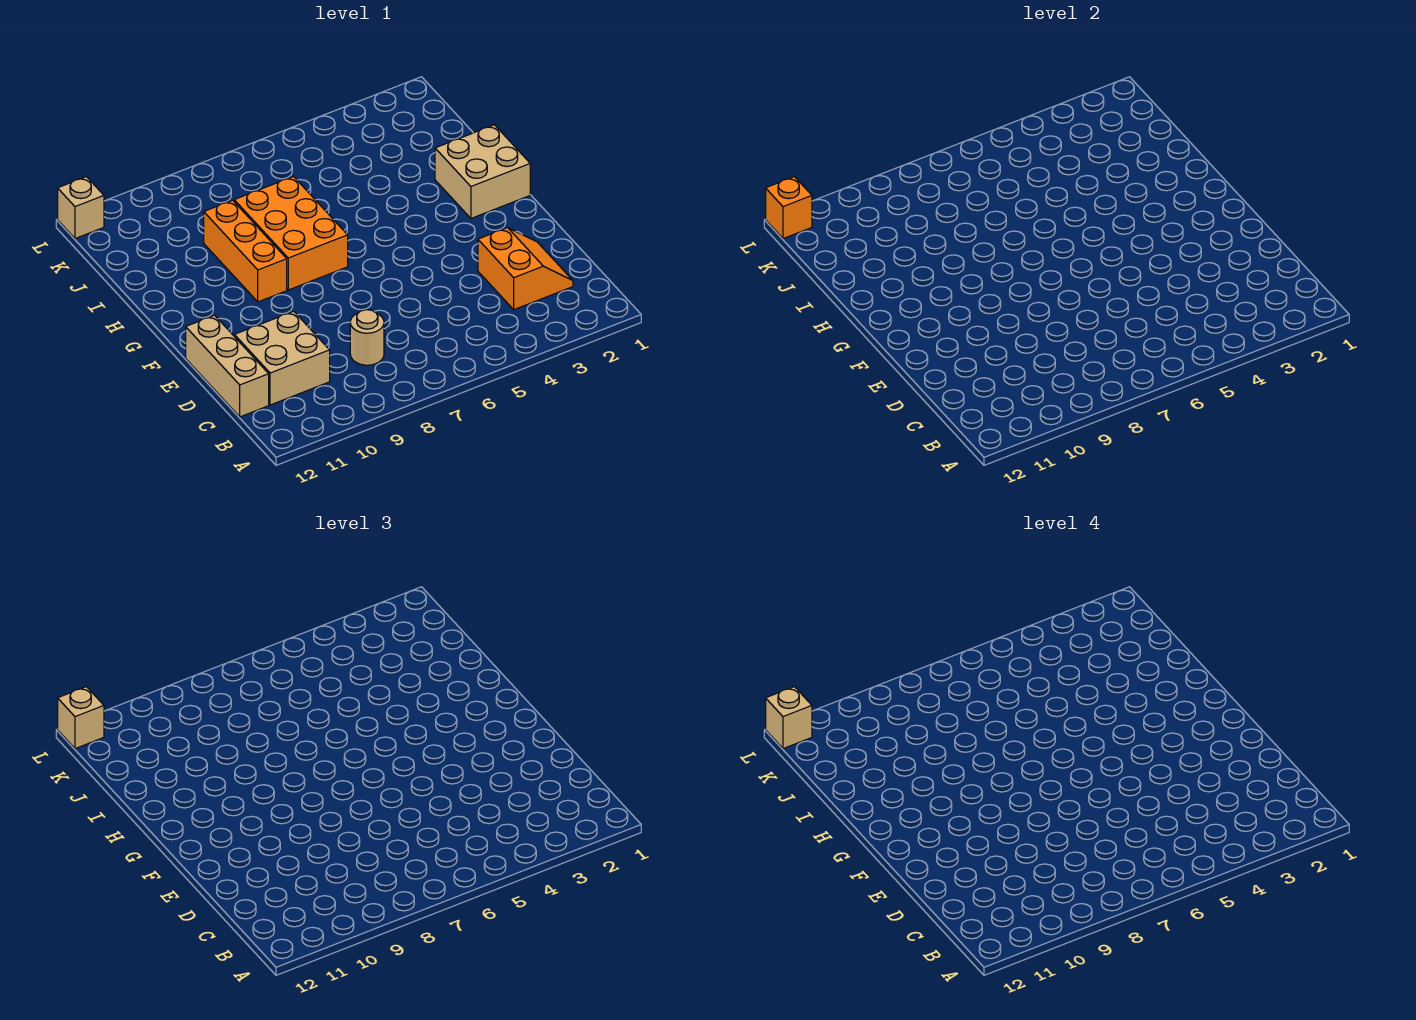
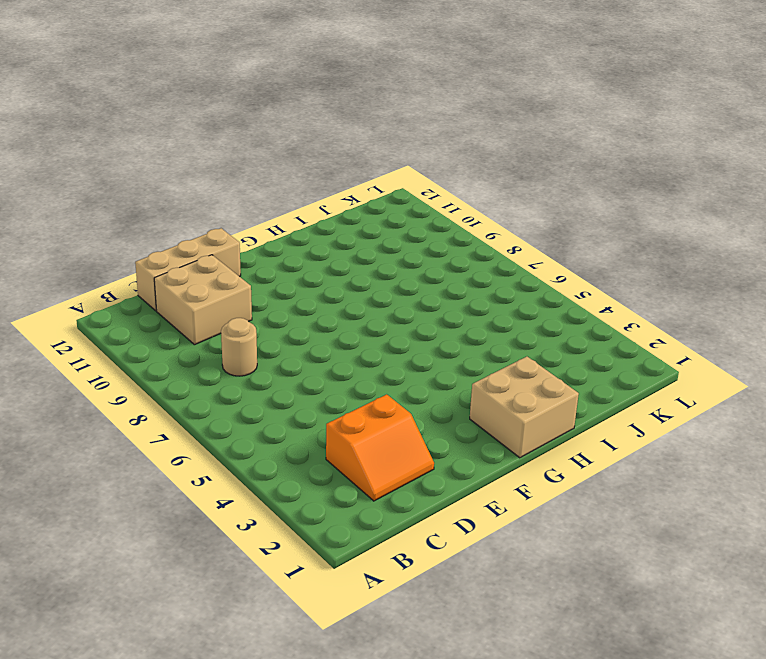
none -> orange 2x3 brick [234,177,348,290]
none -> orange 1x3 brick [204,200,287,302]

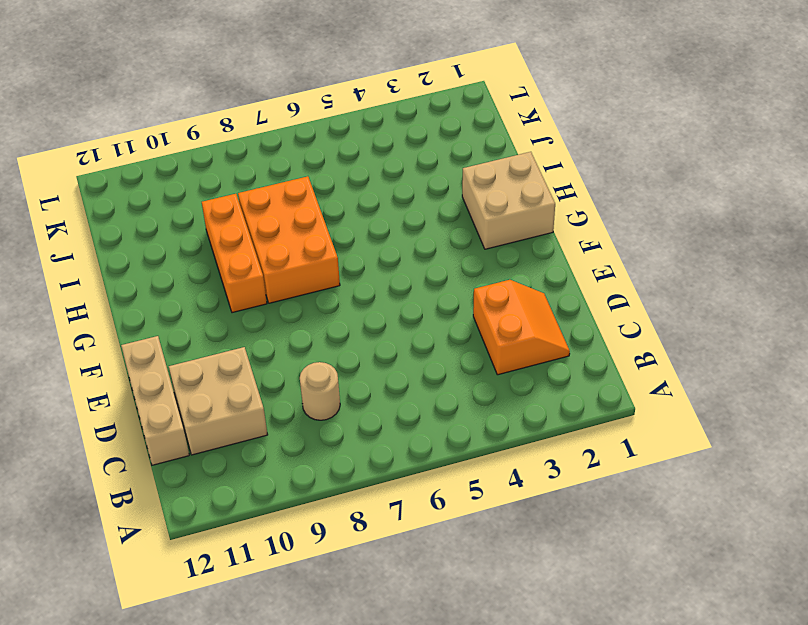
none -> tan 1x1 brick [58,177,104,239]
none -> orange 1x1 brick [766,177,812,239]

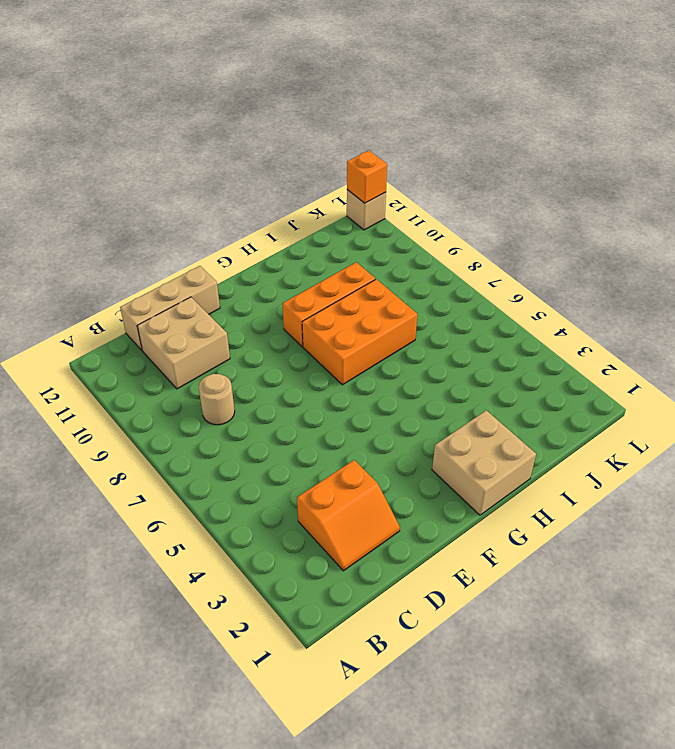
none -> tan 1x1 brick [58,687,104,749]
none -> tan 1x1 brick [766,687,812,749]

